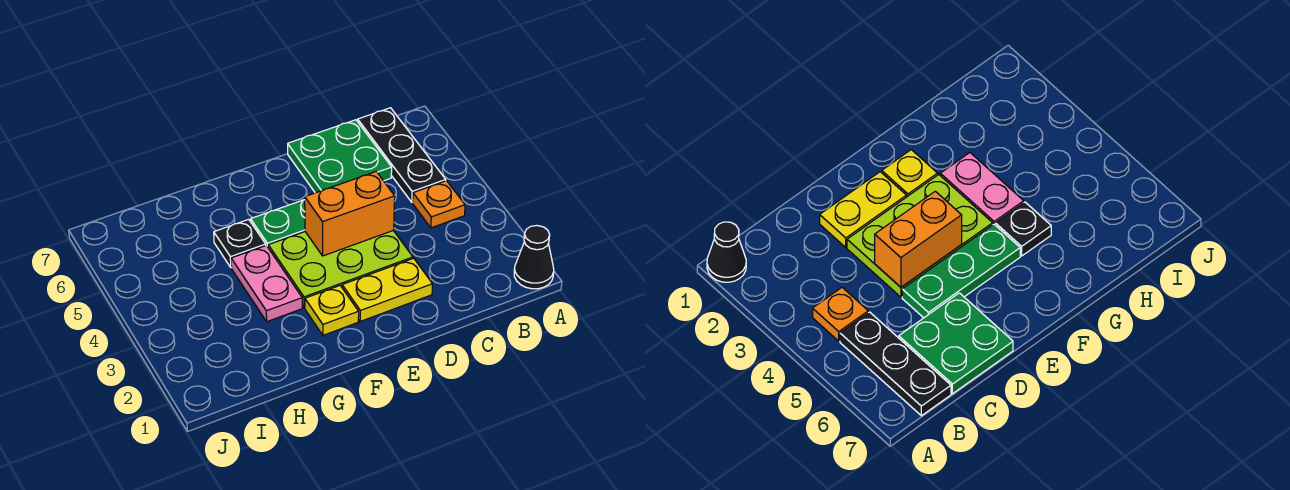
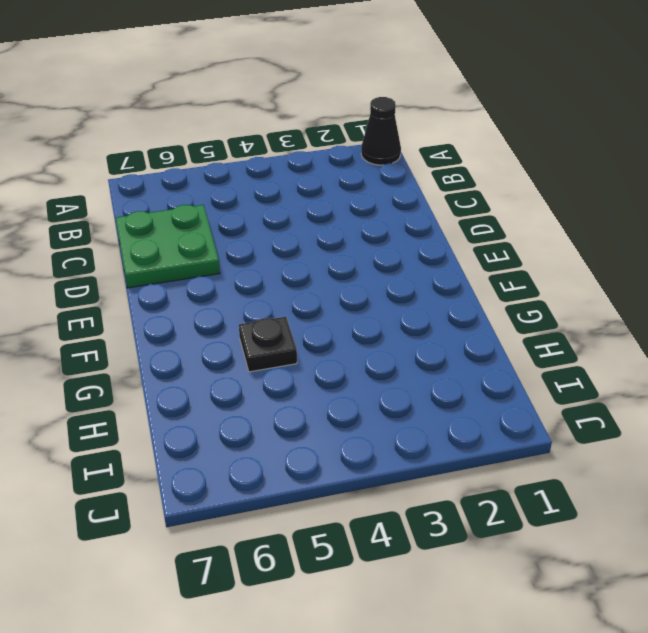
none -> orange 1x1 plate [413,181,465,228]
none -> black 1x3 plate [358,108,446,202]

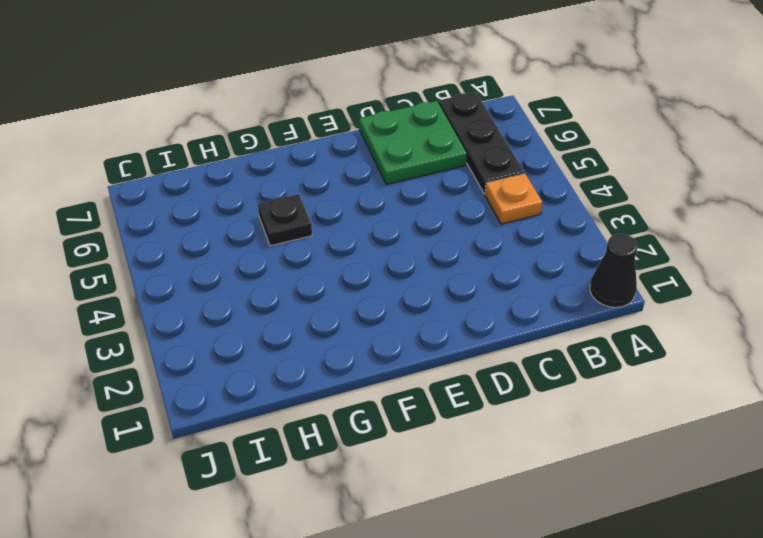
none -> yellow 1x2 plate [342,258,433,321]
none -> lime 2x3 plate [268,230,413,308]

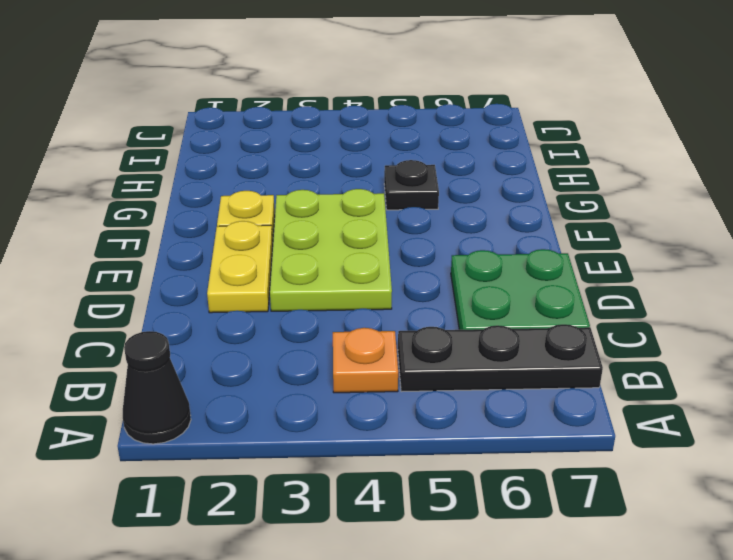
none -> green 1x3 plate [251,200,305,247]
none -> pink 1x2 plate [231,245,302,322]

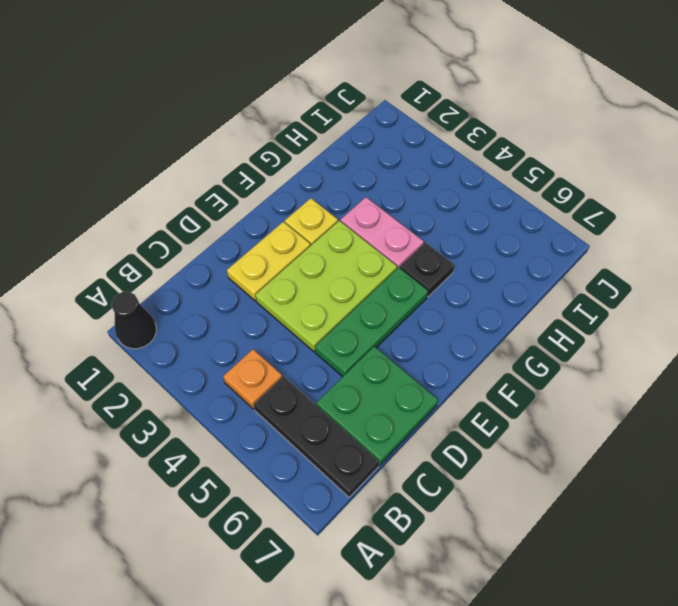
none -> orange 1x2 brick [305,172,395,256]

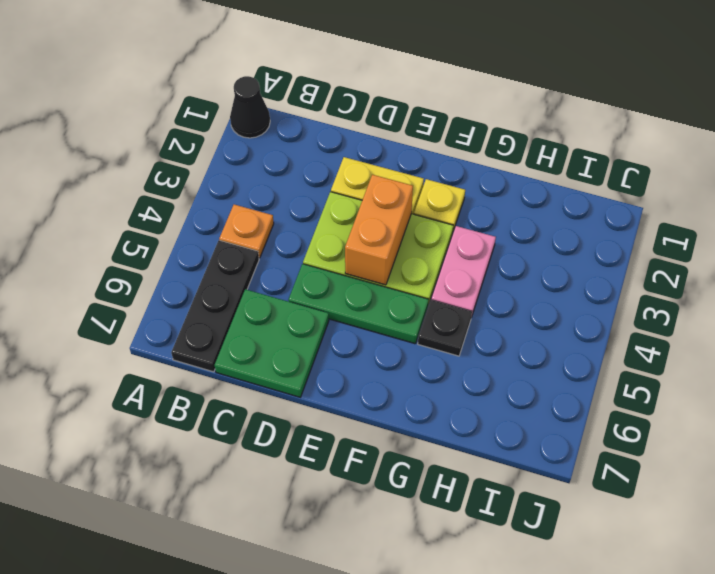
orange 1x2 brick [345,175,413,285] -> orange 1x2 brick turned to [305,172,395,256]

